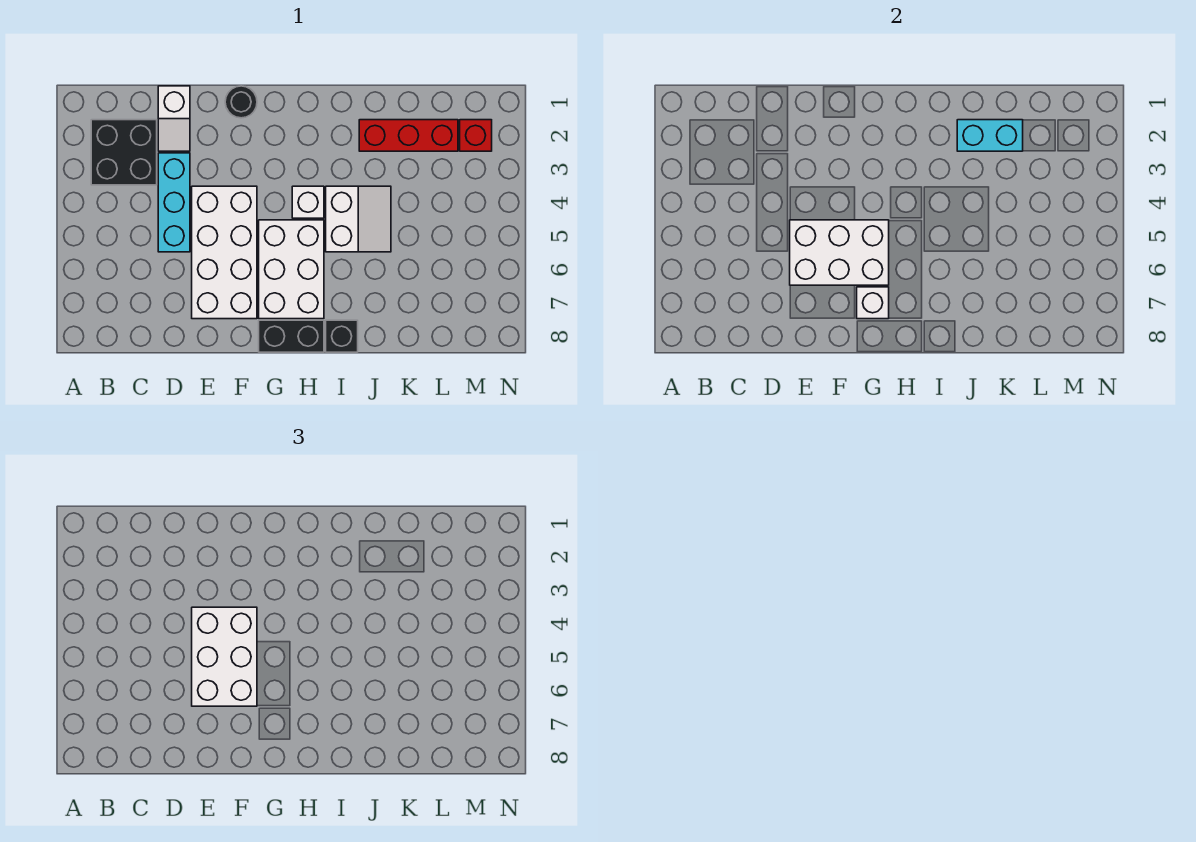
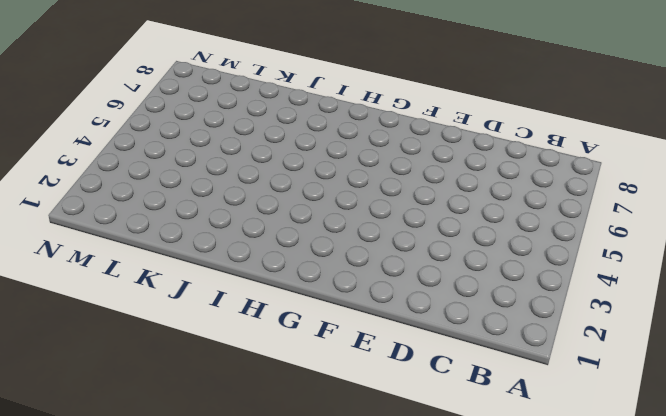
none -> black 2x2 brick [91,120,157,185]
none -> white 1x2 slope [158,86,190,151]
none -> cyan 1x3 brick [158,153,190,252]

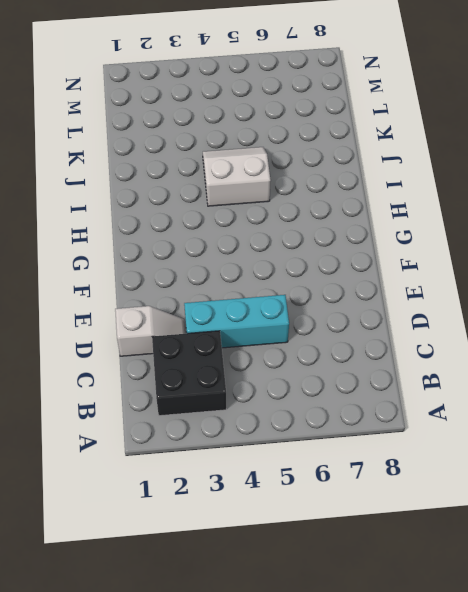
none -> white 2x4 brick [192,186,257,319]
none -> black 1x1 round brick [225,86,257,118]
none -> white 2x3 brick [259,220,324,319]

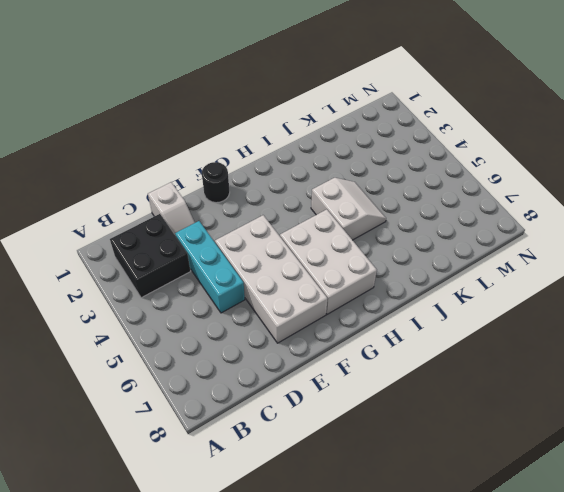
none -> black 1x2 brick [259,320,324,352]
none -> white 1x1 brick [292,186,324,218]
none -> black 1x1 brick [326,320,358,352]

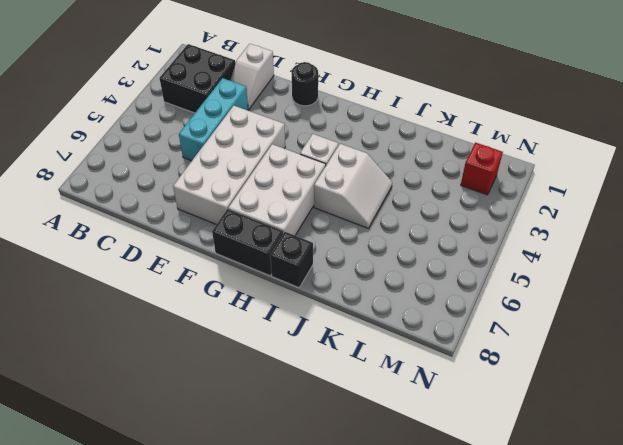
none -> red 1x3 brick [359,120,458,151]
none -> white 2x3 brick [790,220,889,285]
none -> white 1x1 brick [857,287,889,319]

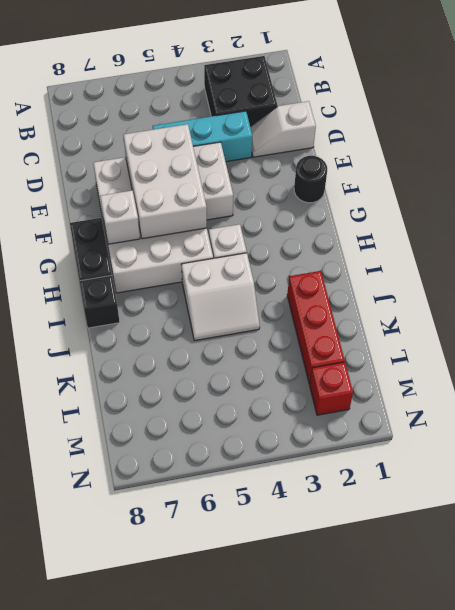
none -> cyan 1x2 brick [957,120,1023,151]
none -> white 2x3 brick [192,607,257,706]

